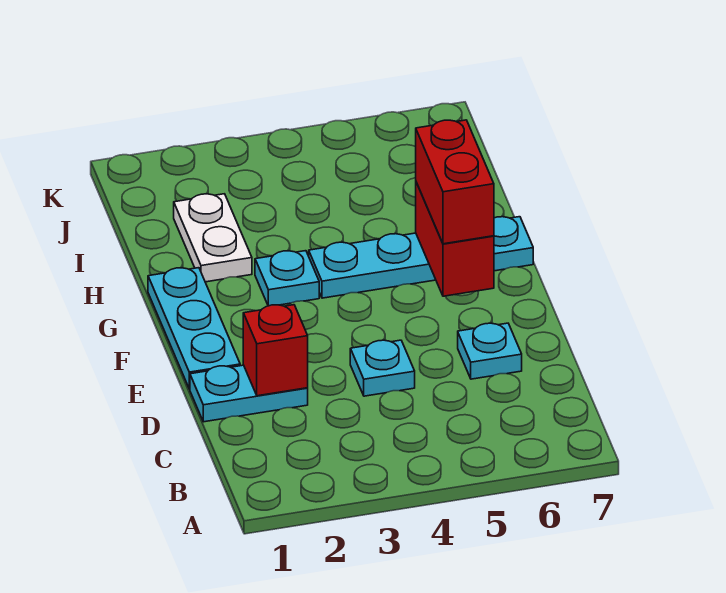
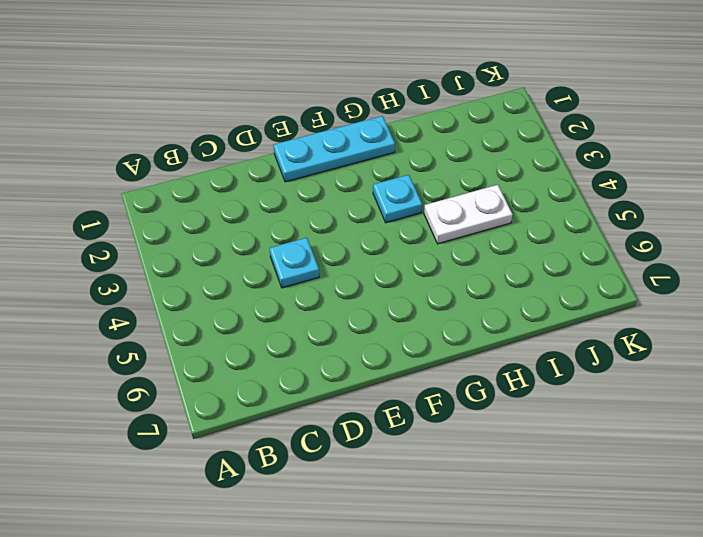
white 1x2 plate [424,185,512,244] -> white 1x2 plate moved to [174,194,252,282]
none -> cyan 1x2 plate [190,365,308,422]
none -> cyan 1x1 plate [458,323,522,379]

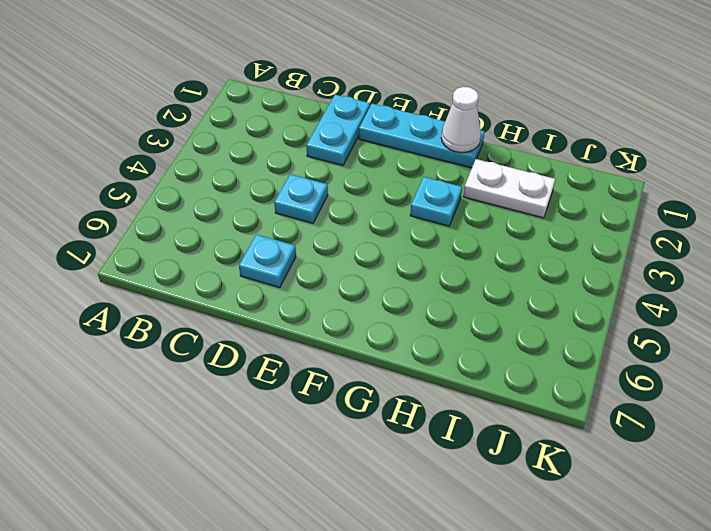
white 1x1 cone [441,87,481,153] -> none
none -> cyan 1x4 plate [309,217,533,298]
none -> red 1x1 brick [243,305,308,396]

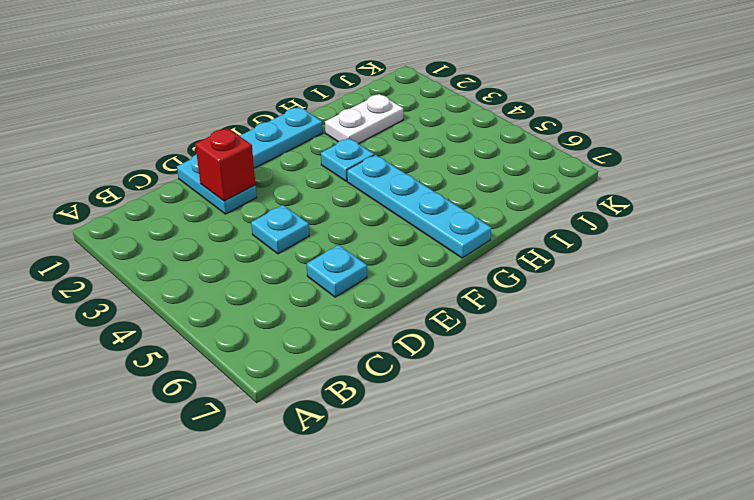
none -> red 1x2 brick [416,182,494,296]
none -> red 1x2 brick [416,120,494,244]

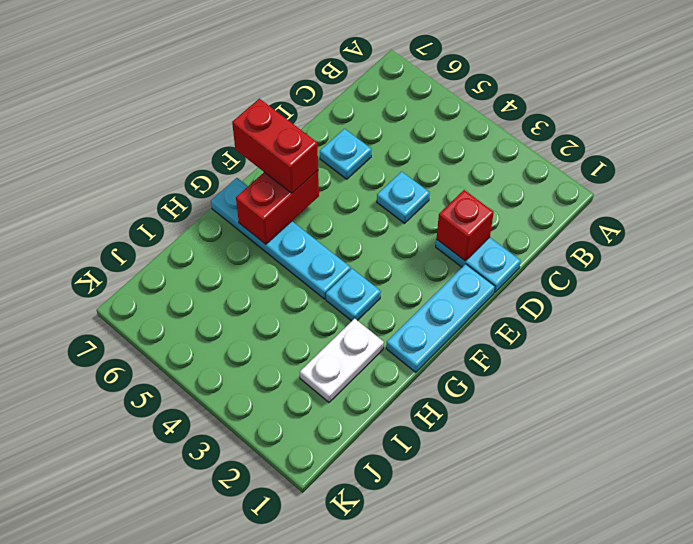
red 1x2 brick [232,99,318,193] -> red 1x2 brick turned to [416,120,494,244]

